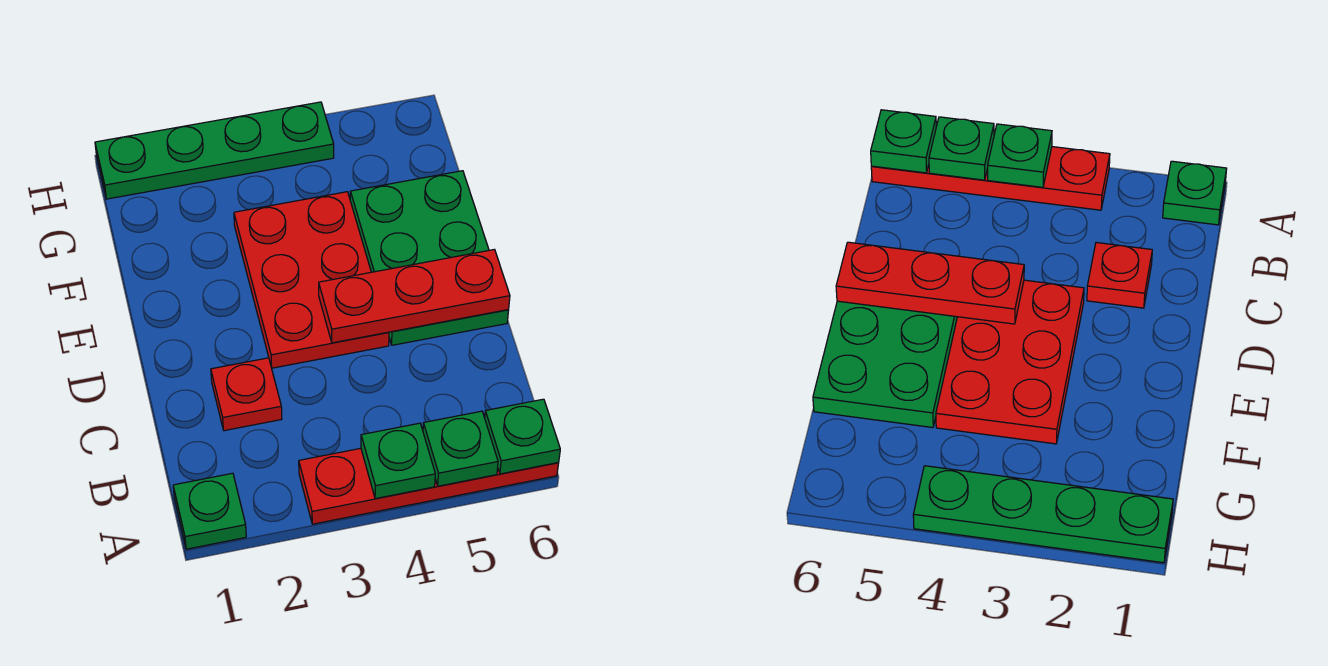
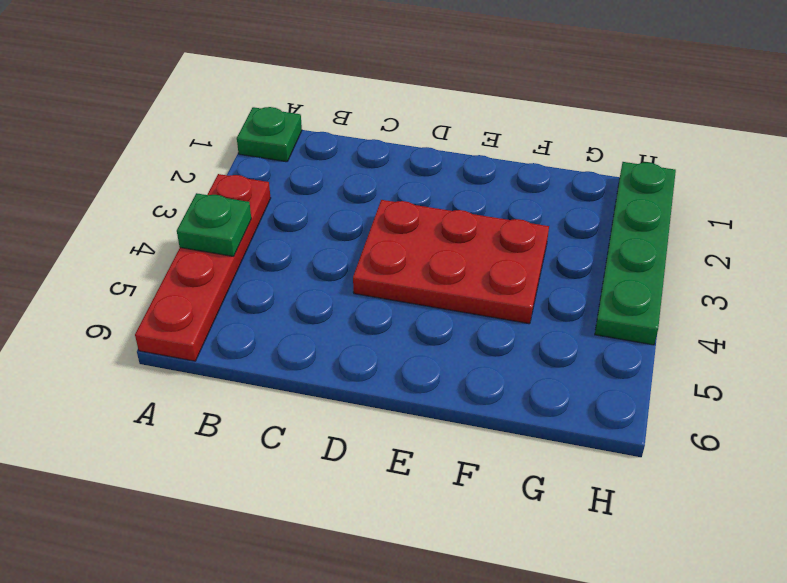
none -> red 1x1 plate [211,358,282,431]
none -> green 2x3 plate [350,171,509,345]

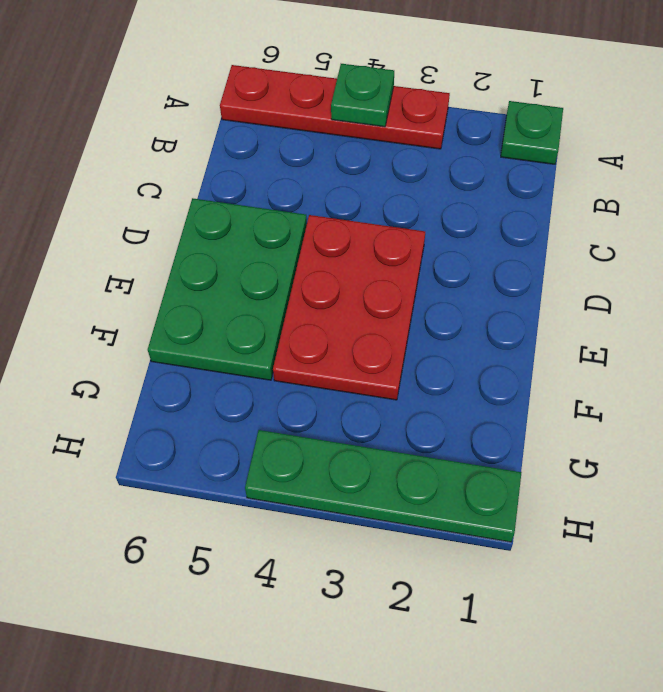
none -> red 1x1 plate [211,358,282,431]
none -> green 1x1 plate [423,411,498,486]

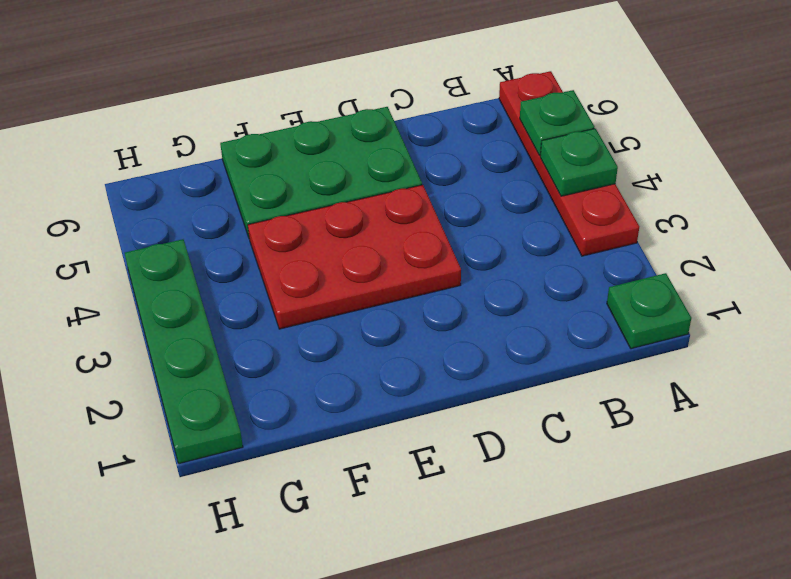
none -> red 1x1 plate [211,358,282,431]
none -> green 1x1 plate [485,399,560,474]

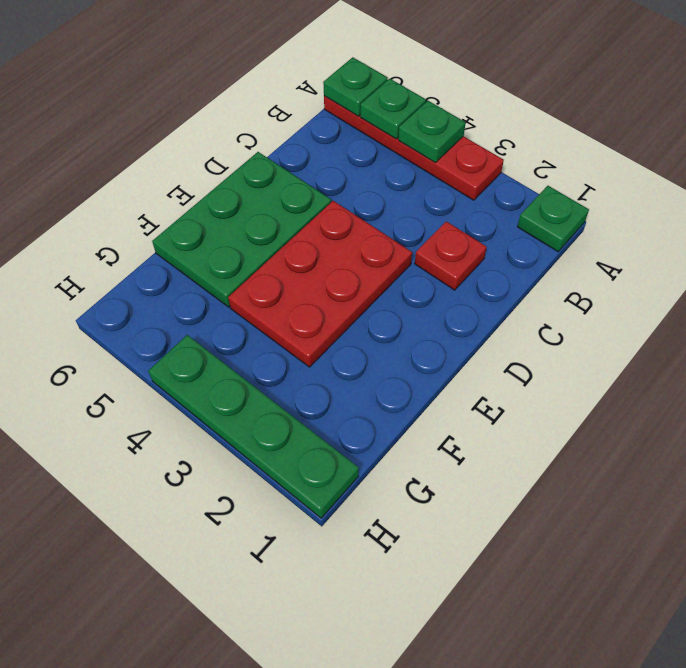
none -> red 1x3 plate [319,249,510,343]

